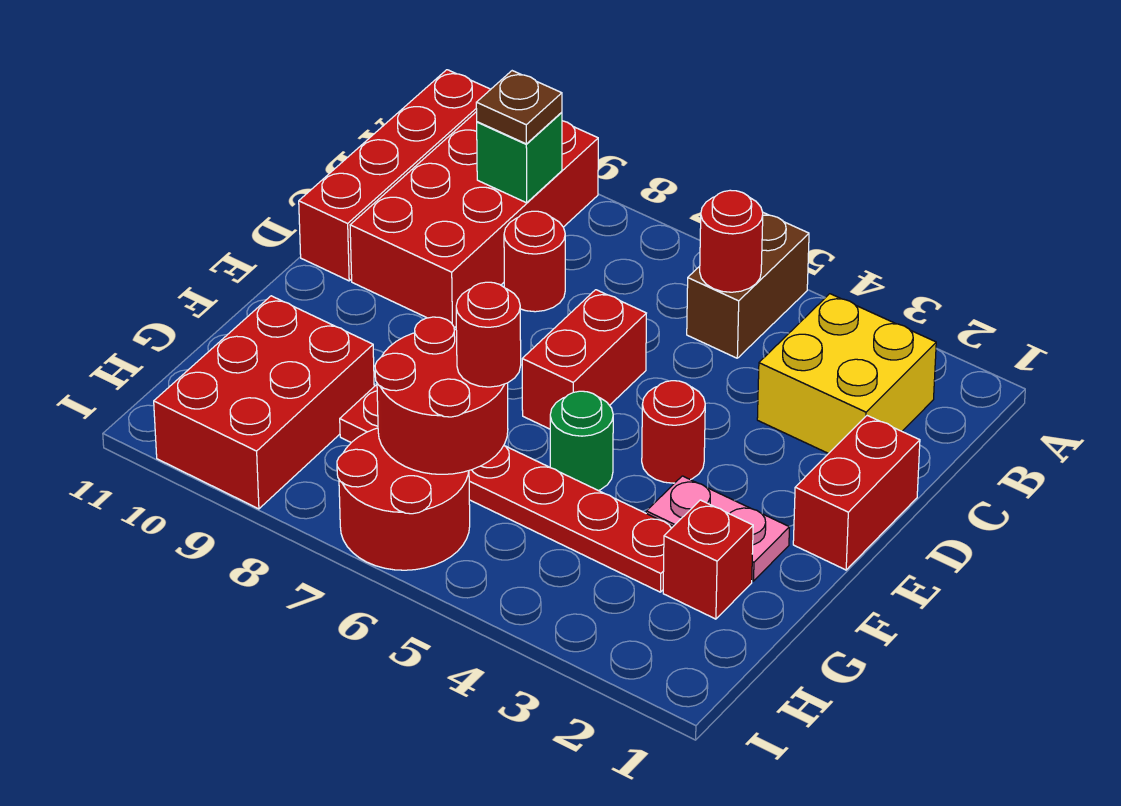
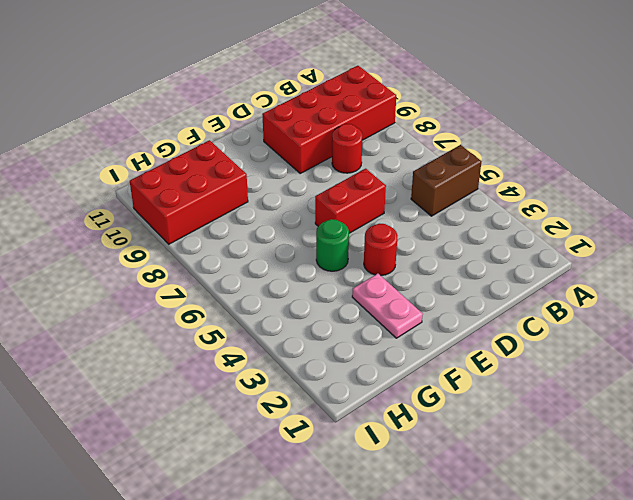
none -> red 1x4 brick [299,70,491,281]
none -> yellow 2x2 brick [757,294,936,454]
none -> red 1x2 brick [793,416,920,570]

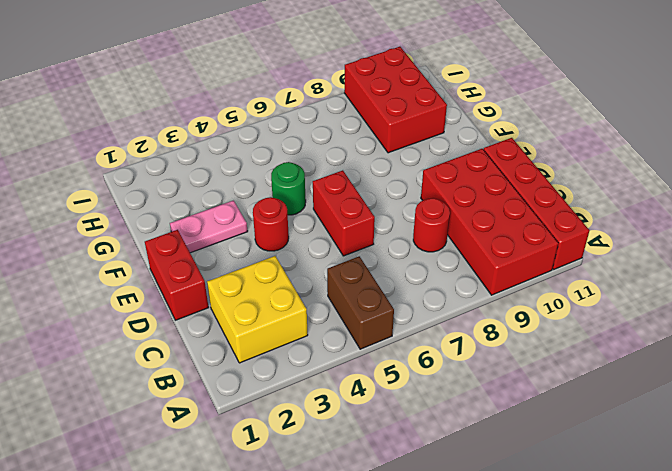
none -> red 1x1 brick [663,500,753,619]
none -> red 1x6 plate [340,385,673,592]
none -> red 2x2 round brick [337,428,470,570]

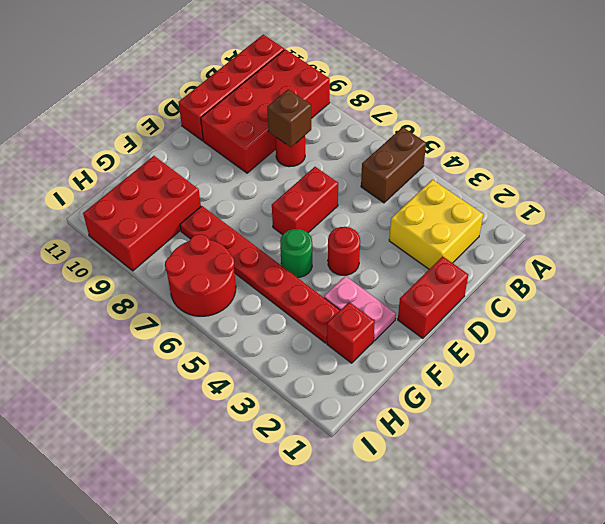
brown 1x1 brick [267,89,311,147] -> none
none -> red 1x1 round brick [700,190,763,292]
none -> green 1x1 brick [477,112,562,203]
none -> red 2x2 round brick [375,317,508,474]

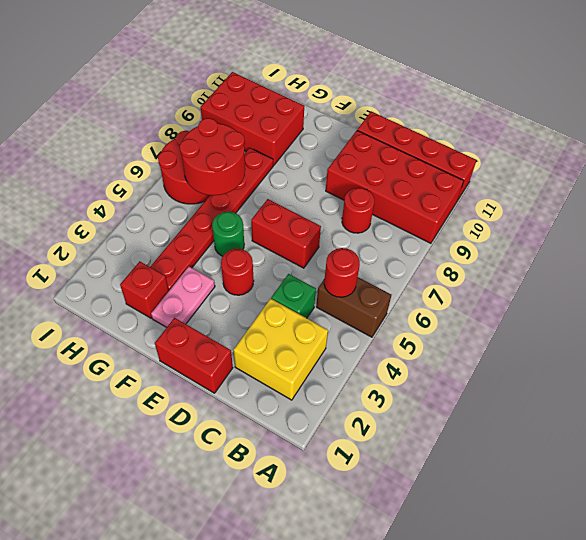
green 1x1 brick [271,274,316,318] -> green 1x1 brick moved to [477,112,562,203]
none -> brown 1x1 plate [476,71,562,144]
none -> red 1x1 round brick [456,282,521,387]

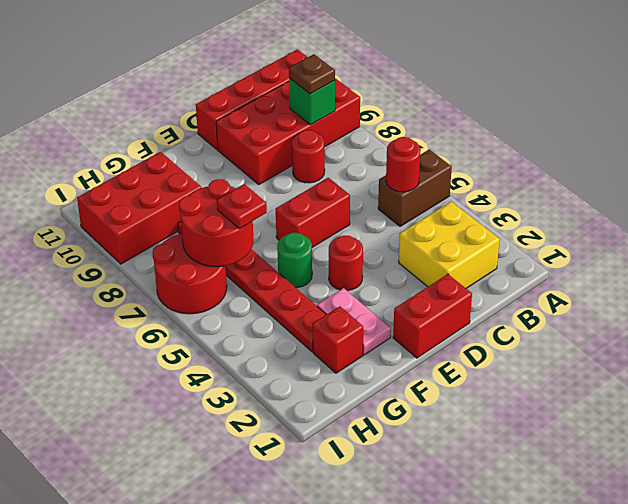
red 1x1 plate [217,184,267,229] -> red 1x1 round brick [456,282,521,387]

